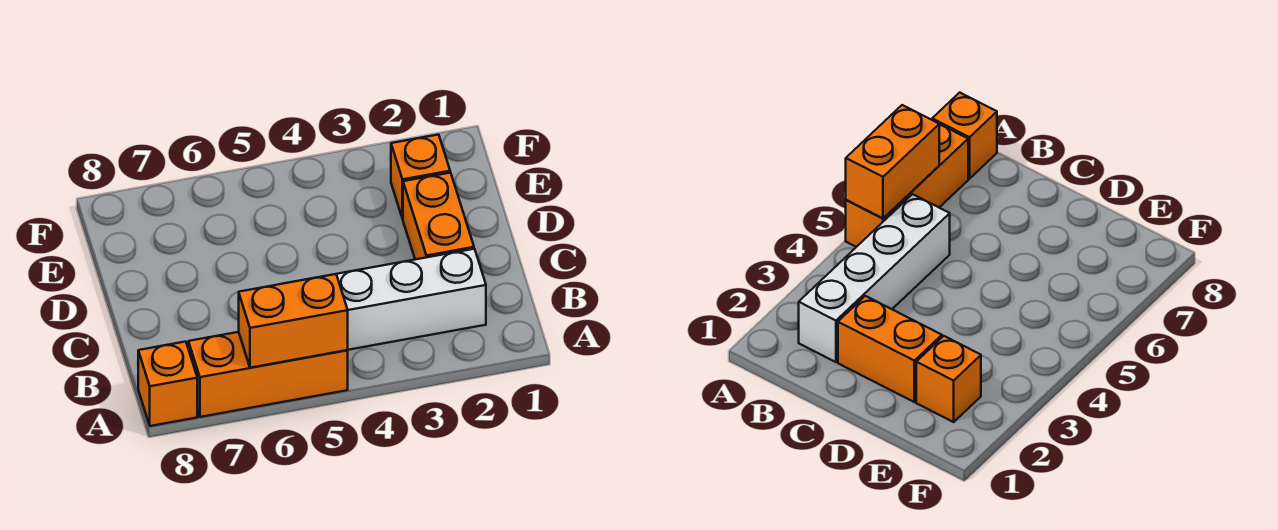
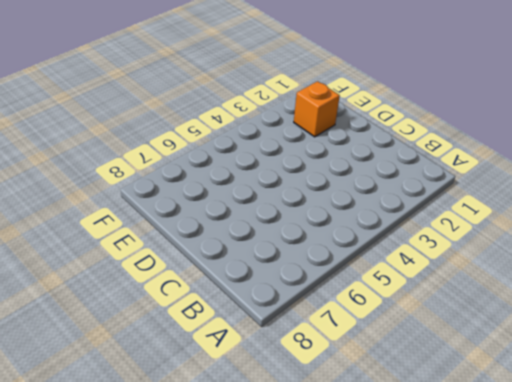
none -> orange 1x3 brick [188,332,348,417]
none -> orange 1x1 brick [138,342,197,426]

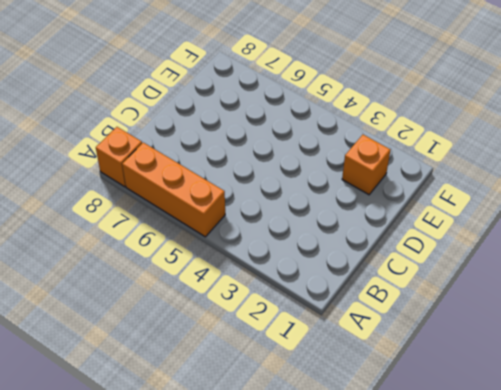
none -> white 1x4 brick [337,249,486,350]
none -> orange 1x2 brick [403,173,474,260]

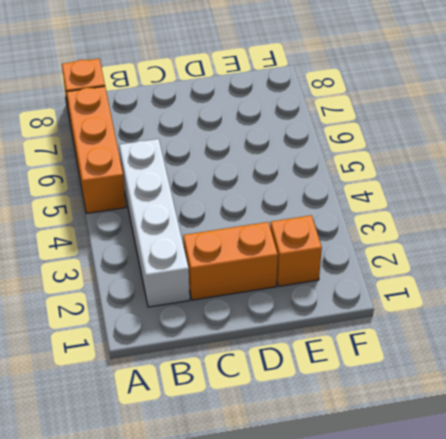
none -> orange 1x2 brick [239,274,348,368]

